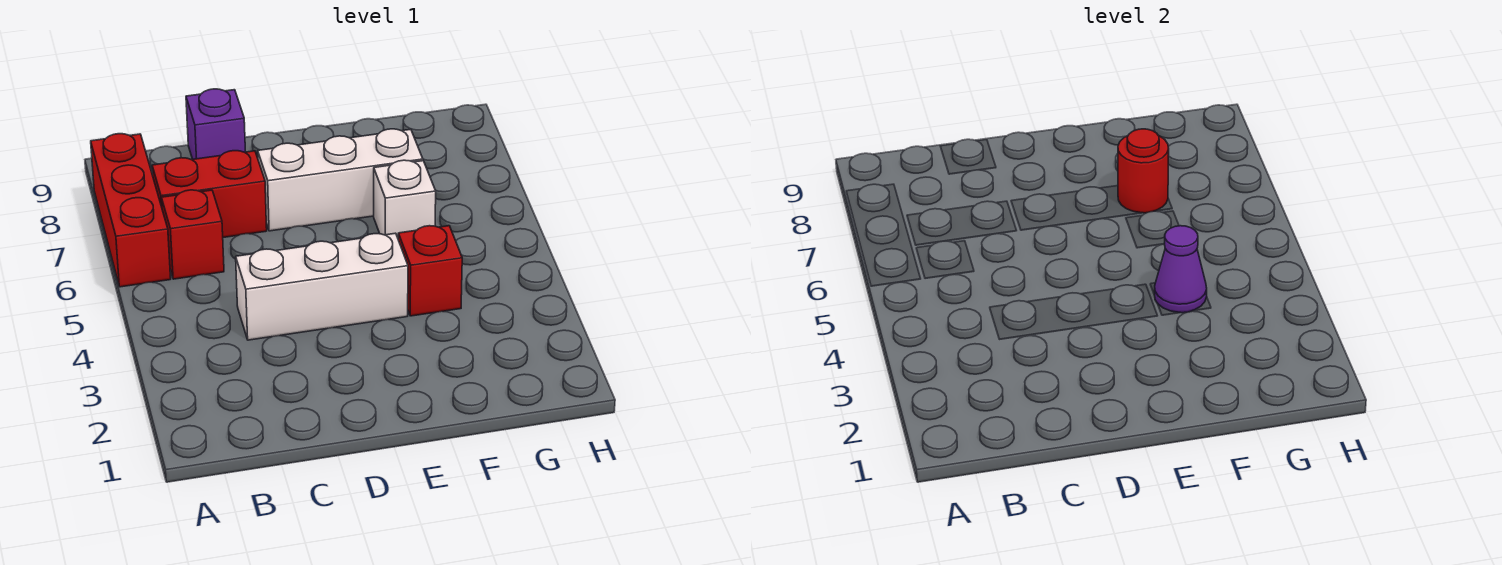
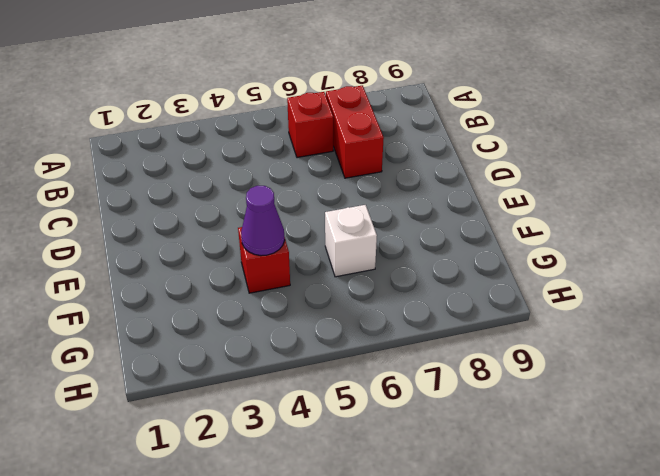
none -> red 1x3 brick [91,134,171,287]
none -> white 1x3 brick [236,233,408,340]

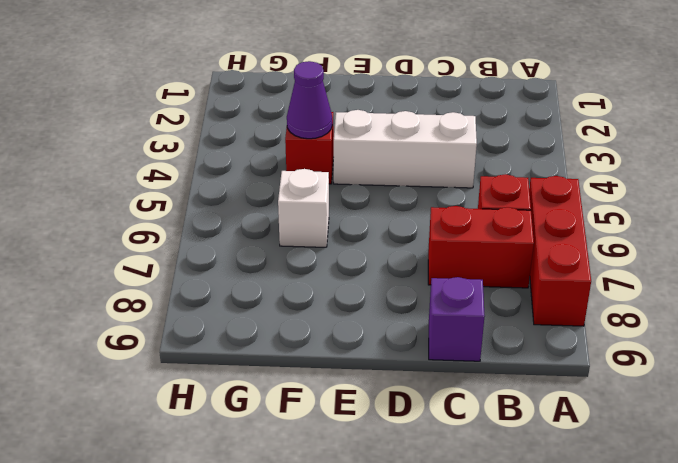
none -> white 1x3 brick [258,129,423,231]
none -> red 1x1 round brick [1118,129,1169,213]

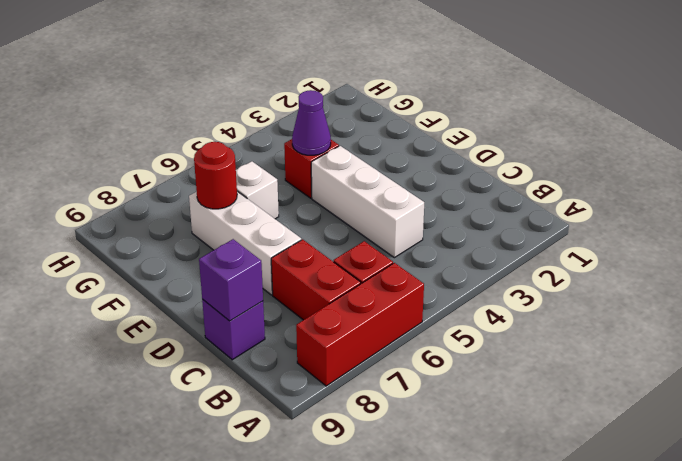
purple 1x1 brick [199,239,263,321] -> none

